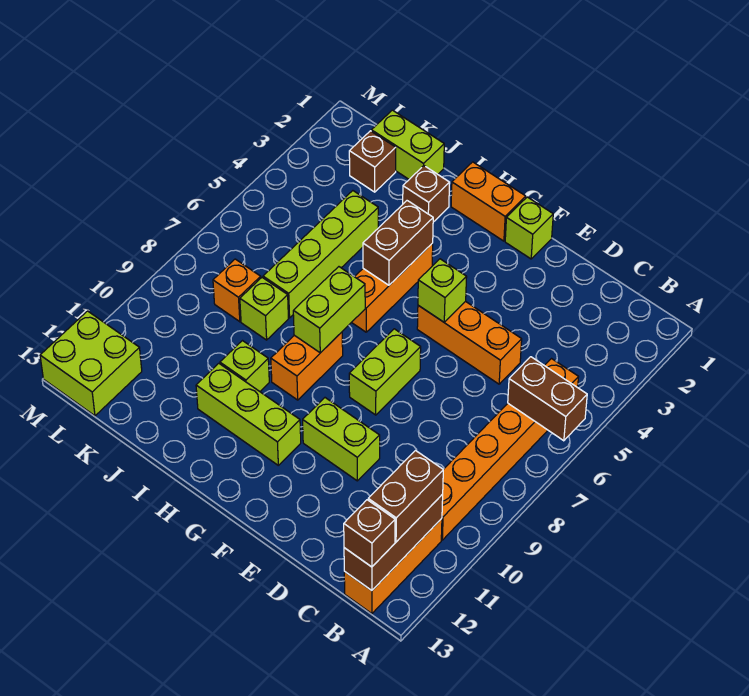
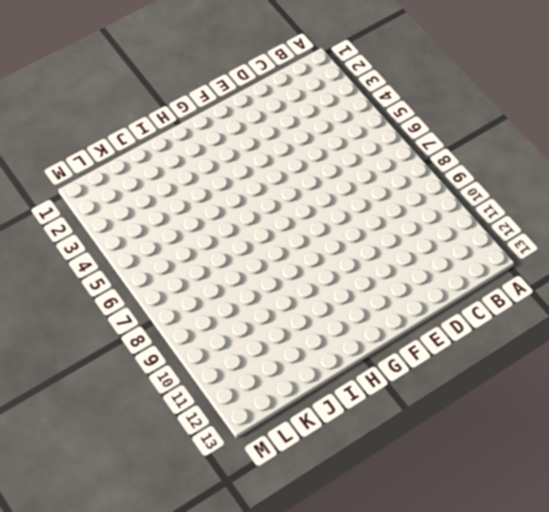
none -> orange 1x6 brick [441,359,578,540]
none -> orange 1x3 brick [344,519,442,614]
none -> orange 1x3 brick [417,301,522,384]

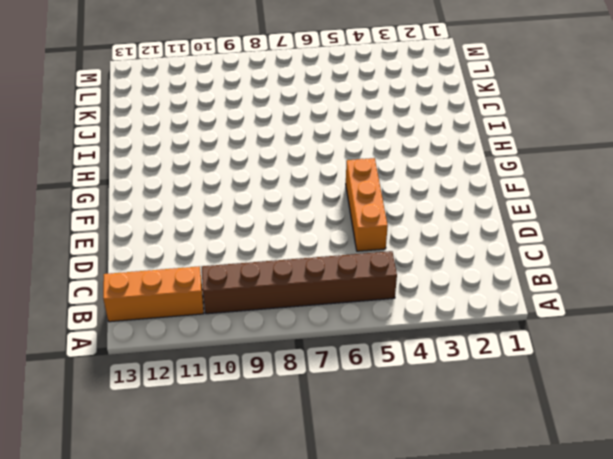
brown 1x6 brick [202,251,397,314] -> orange 1x6 brick [441,359,578,540]
none -> lime 1x2 brick [303,398,380,481]
none -> lime 1x1 brick [505,197,553,259]
none -> lime 1x2 brick [349,329,421,415]

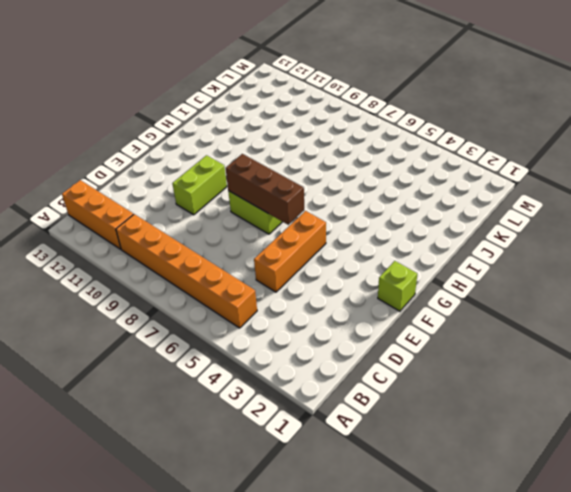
brown 1x3 brick [226,154,304,225] -> brown 1x3 brick moved to [344,494,443,591]
none -> orange 1x2 brick [451,162,526,241]
none -> lime 1x3 brick [196,363,301,465]
none -> orange 1x3 brick [351,243,433,332]

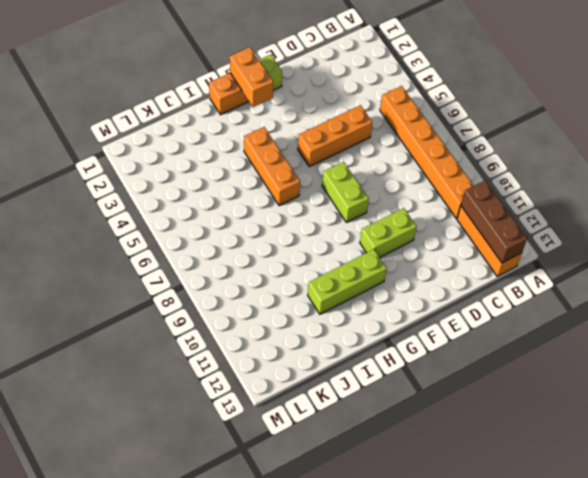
orange 1x2 brick [230,47,273,107] -> orange 1x2 brick moved to [271,332,343,400]
none -> brown 1x1 brick [403,166,450,222]
none -> lime 1x1 brick [220,341,269,391]
none -> lime 1x2 brick [371,110,444,179]

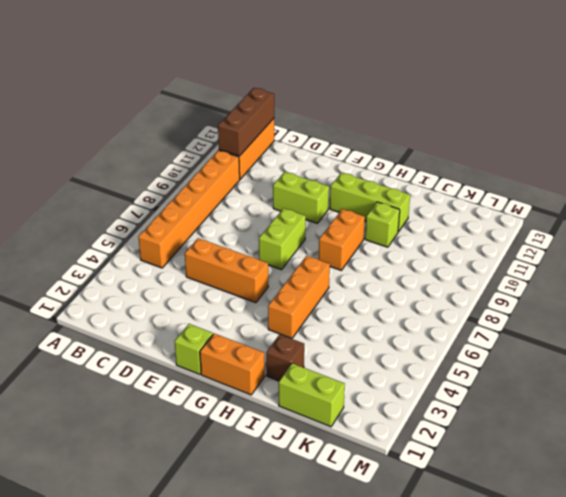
none -> lime 1x4 brick [263,191,378,318]
none -> lime 1x1 brick [240,278,288,340]
none -> brown 1x1 brick [349,131,396,192]

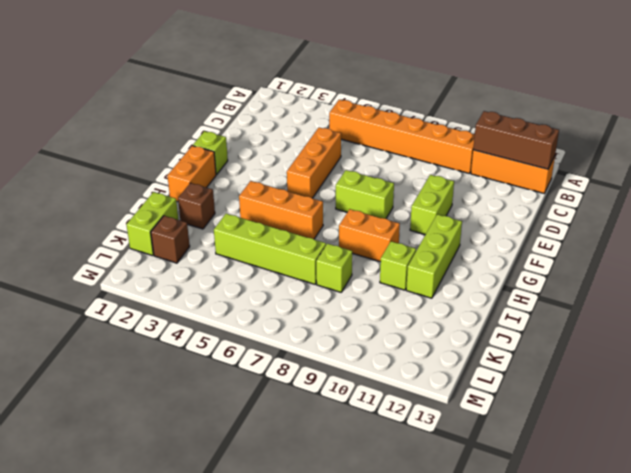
none -> orange 1x1 brick [213,259,261,322]
none -> lime 2x2 brick [40,311,142,416]
none -> brown 1x2 brick [508,357,587,441]

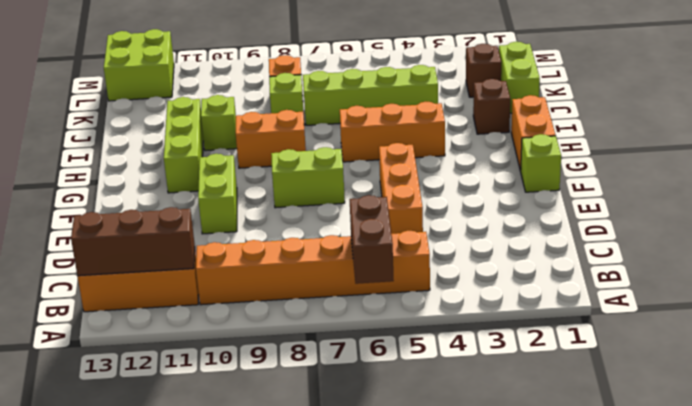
none -> lime 1x1 brick [418,259,467,322]
none -> brown 1x2 brick [363,201,433,285]
none -> lime 1x2 brick [293,267,365,353]

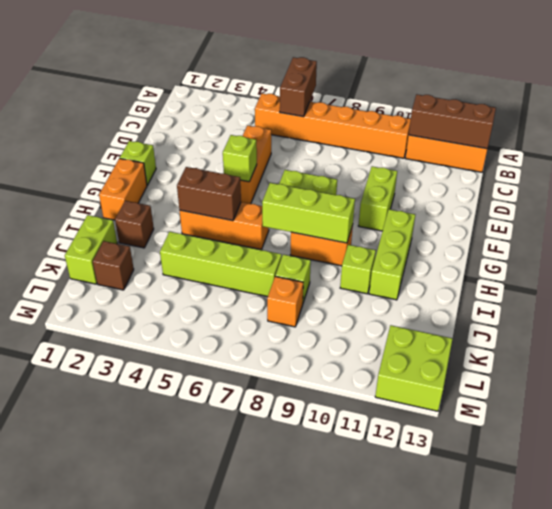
lime 1x3 brick [262,183,355,243] -> lime 1x2 brick [293,267,365,353]
none -> brown 1x2 brick [368,451,443,542]
none -> brown 1x1 brick [344,500,395,567]

